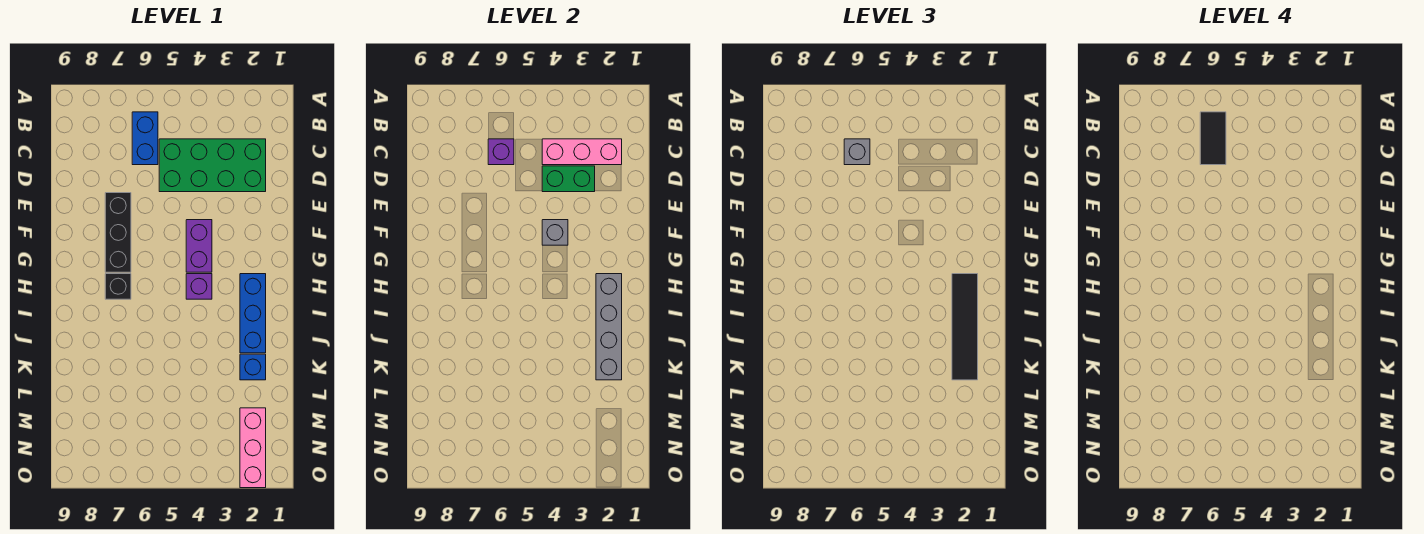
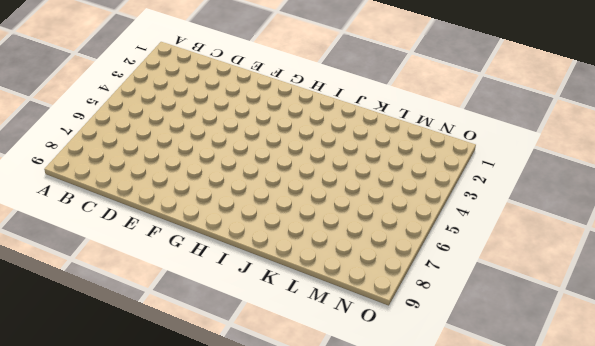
none -> blue 1x2 brick [132,112,158,165]
none -> green 2x4 brick [159,139,266,192]
none -> black 1x3 brick [105,193,131,272]

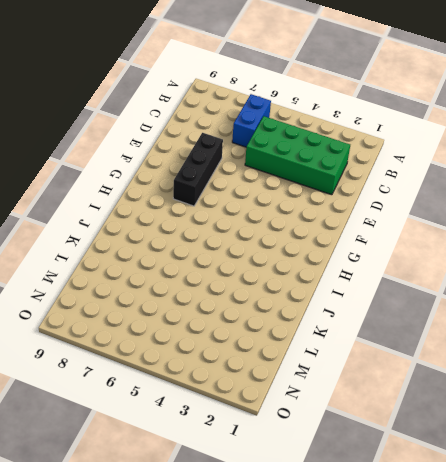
none -> purple 1x2 brick [186,220,212,272]
none -> blue 1x3 brick [240,274,266,353]
none -> purple 1x1 brick [186,274,212,299]

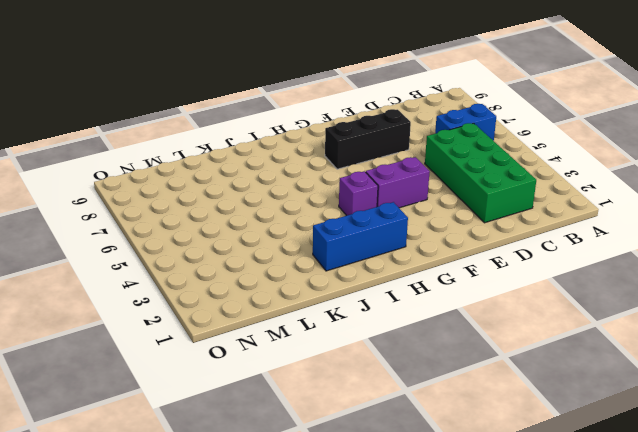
none -> black 1x1 brick [105,274,131,299]
none -> blue 1x1 brick [240,354,266,380]
none -> pink 1x3 brick [240,408,266,488]

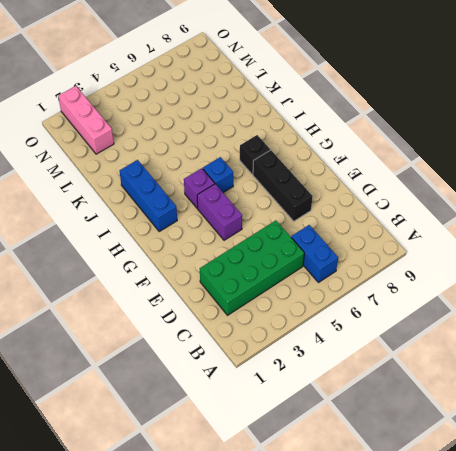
blue 1x1 brick [203,157,233,193] -> blue 1x1 brick moved to [240,354,266,380]
none -> pink 1x3 brick [542,139,622,165]
none -> purple 1x1 brick [488,139,514,165]
none -> green 1x2 brick [542,166,595,192]

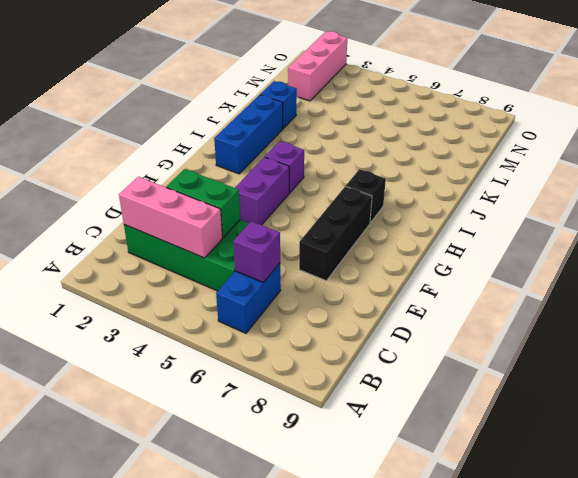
none -> grey 1x1 brick [542,220,568,245]
none -> grey 1x4 brick [596,274,622,380]
none -> grey 1x1 brick [844,139,870,165]

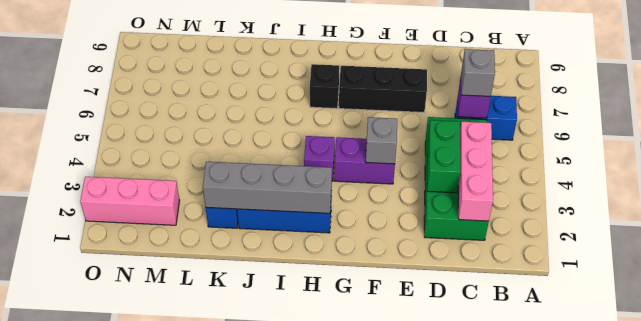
none -> black 1x4 tile [952,274,978,380]
none -> black 1x2 tile [1200,112,1226,165]

